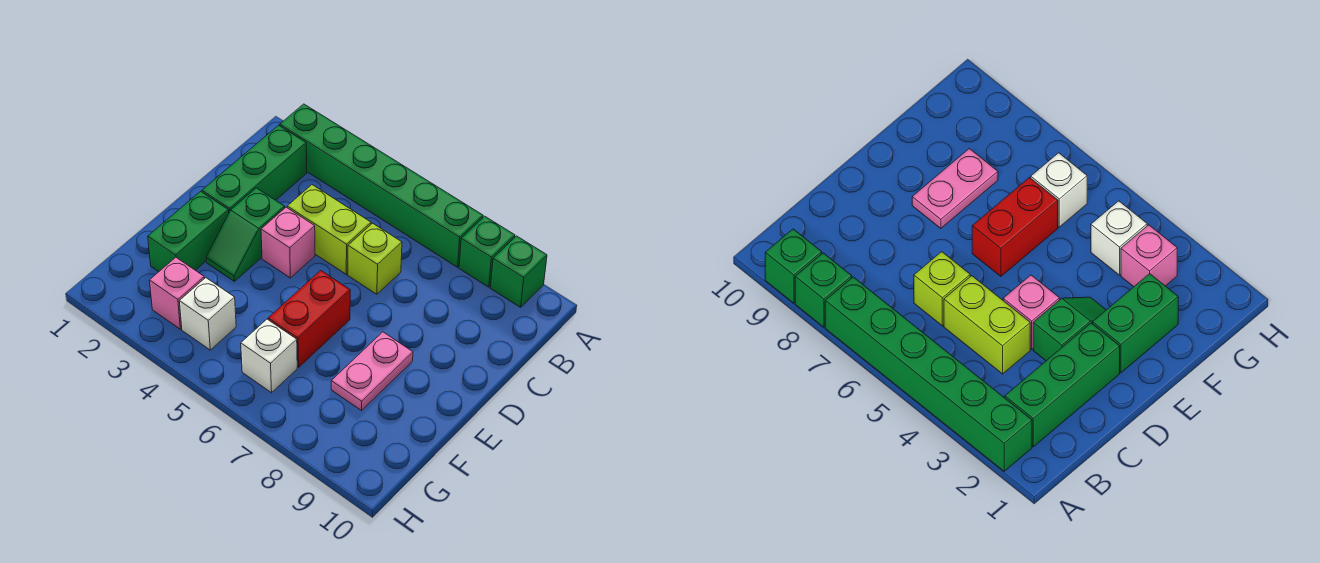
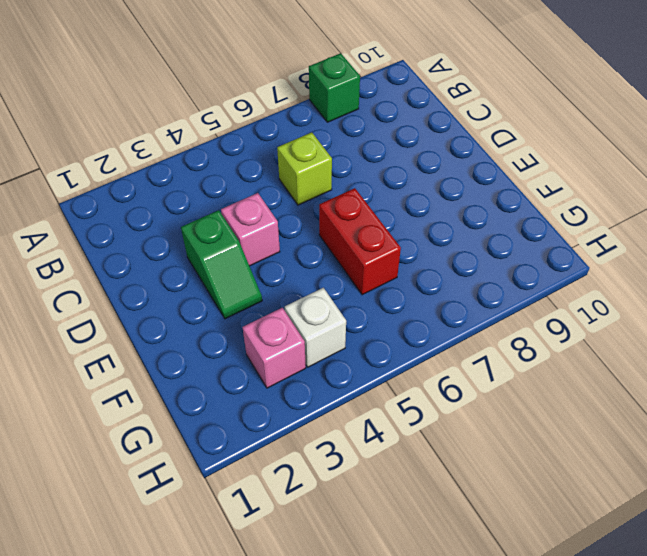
none -> green 1x6 brick [280,104,483,267]
none -> green 1x1 brick [491,236,547,307]
none -> green 1x3 brick [202,125,307,212]

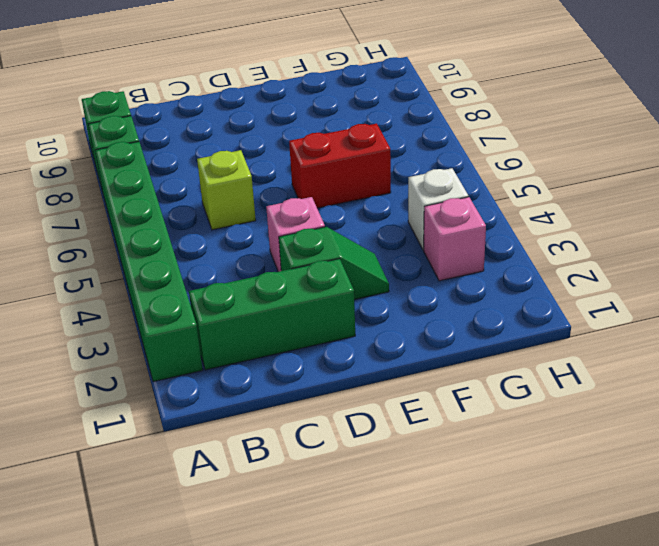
none -> lime 1x2 brick [287,185,371,274]
none -> green 1x2 brick [148,191,229,272]
none -> pink 1x2 plate [331,332,413,411]

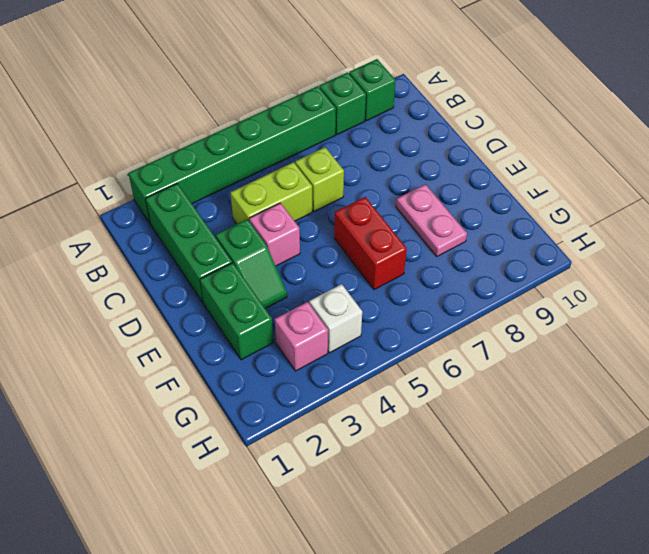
none -> white 1x1 brick [241,319,297,393]

